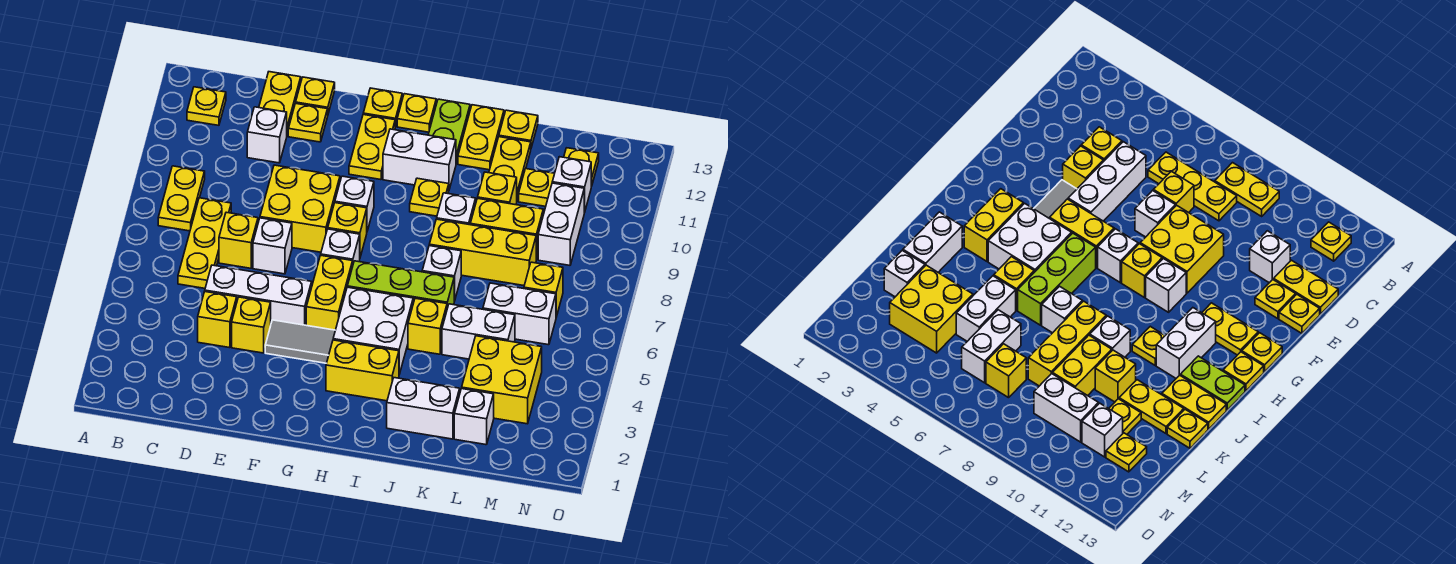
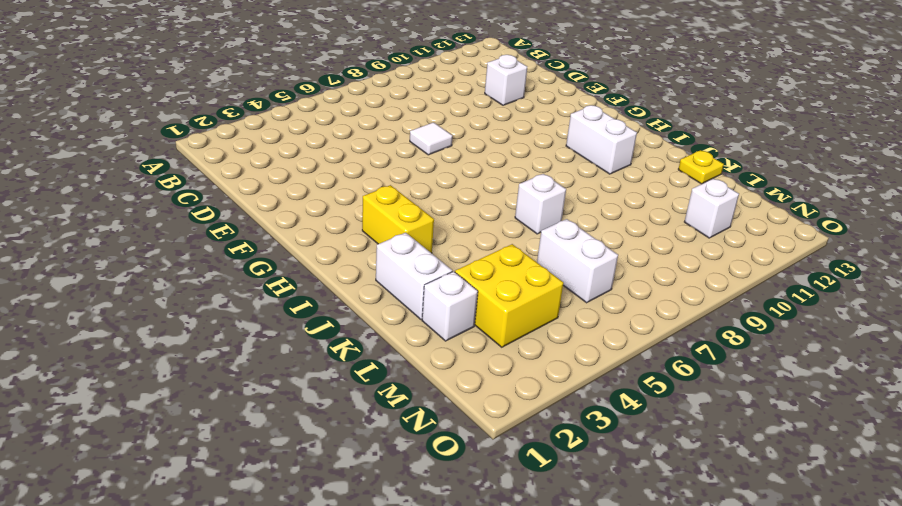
white 1x1 tile [410,122,453,155] -> white 1x1 brick [253,218,292,274]
none -> yellow 1x2 plate [158,166,205,231]
none -> yellow 1x1 plate [187,87,226,125]
none -> yellow 1x3 plate [178,198,231,288]
none -> yellow 1x1 brick [198,292,237,348]

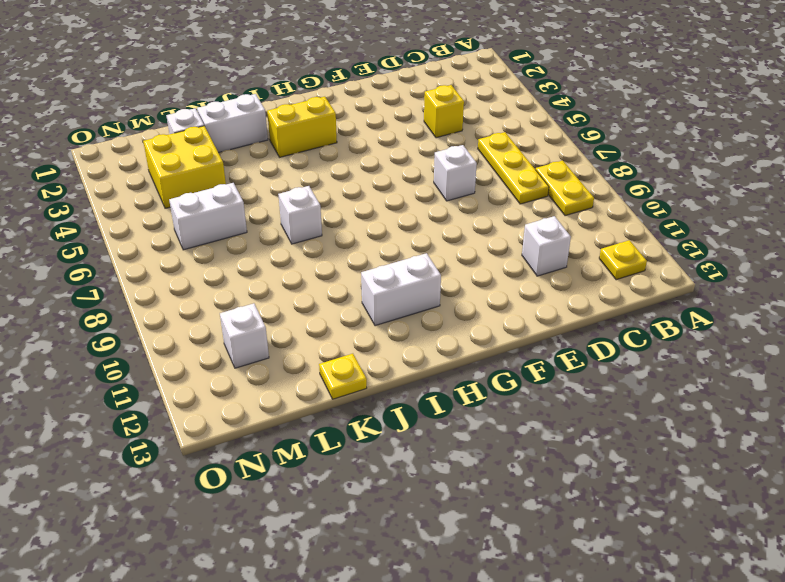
none -> white 1x3 brick [205,265,312,325]
none -> yellow 1x1 brick [219,212,258,268]
none -> yellow 1x2 plate [259,72,301,134]
none -> yellow 1x1 brick [232,297,271,353]

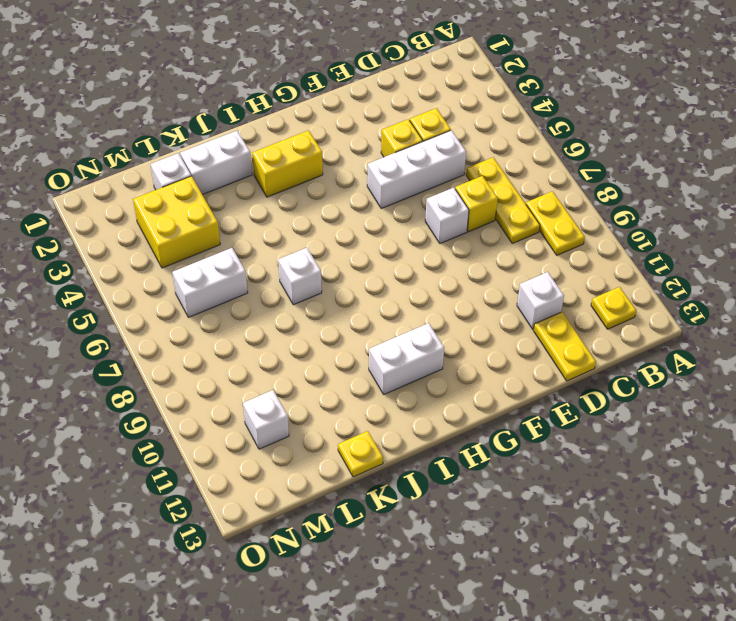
none -> yellow 2x2 brick [260,165,340,252]
none -> yellow 1x1 plate [288,103,328,142]
none -> yellow 1x1 plate [296,77,335,113]
none -> grey 1x2 tile [265,320,335,363]

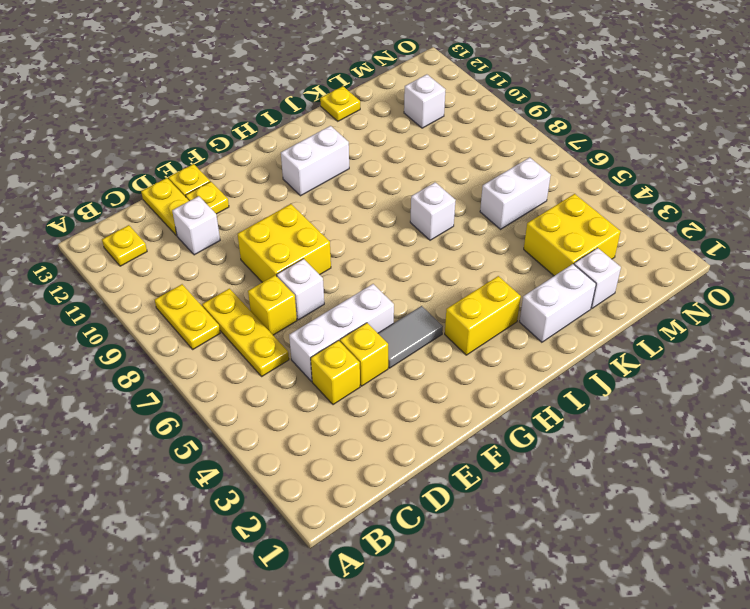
none -> yellow 1x2 brick [306,255,353,330]
none -> white 1x1 brick [321,229,360,263]
none -> yellow 1x1 brick [328,203,367,257]
none -> white 1x1 brick [335,176,374,231]

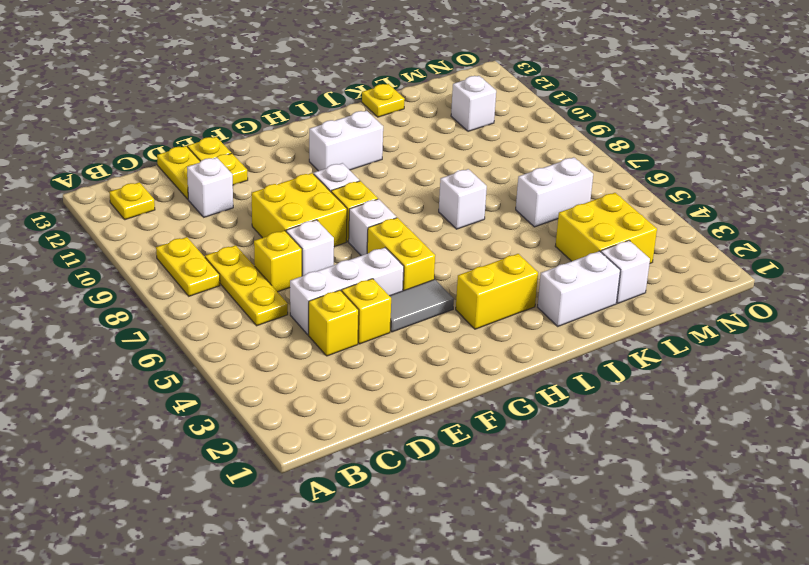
none -> yellow 1x2 plate [349,115,395,180]
none -> yellow 1x1 plate [363,88,402,127]
none -> white 2x2 brick [333,287,413,374]
none -> lime 1x3 brick [347,261,454,308]

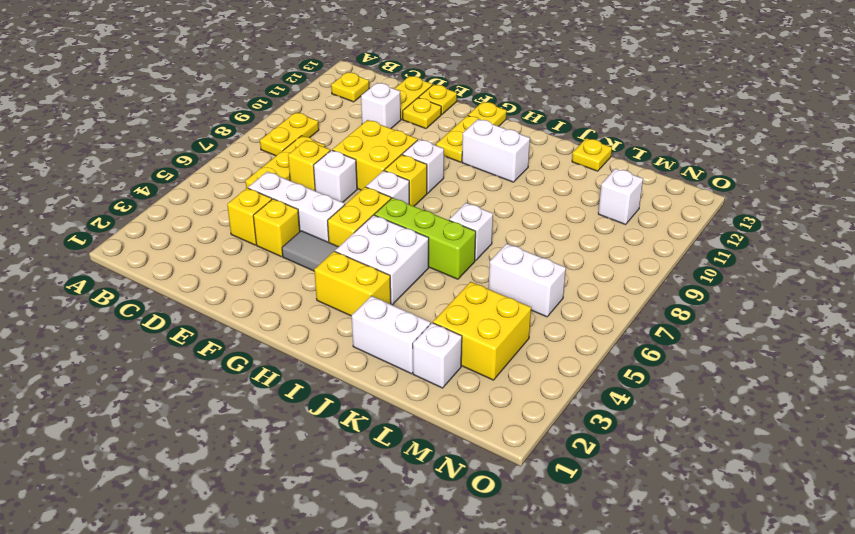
none -> yellow 1x1 plate [397,94,436,132]
none -> yellow 1x1 plate [410,178,449,216]
none -> lime 1x2 plate [428,99,470,163]
none -> yellow 1x1 brick [408,298,447,354]

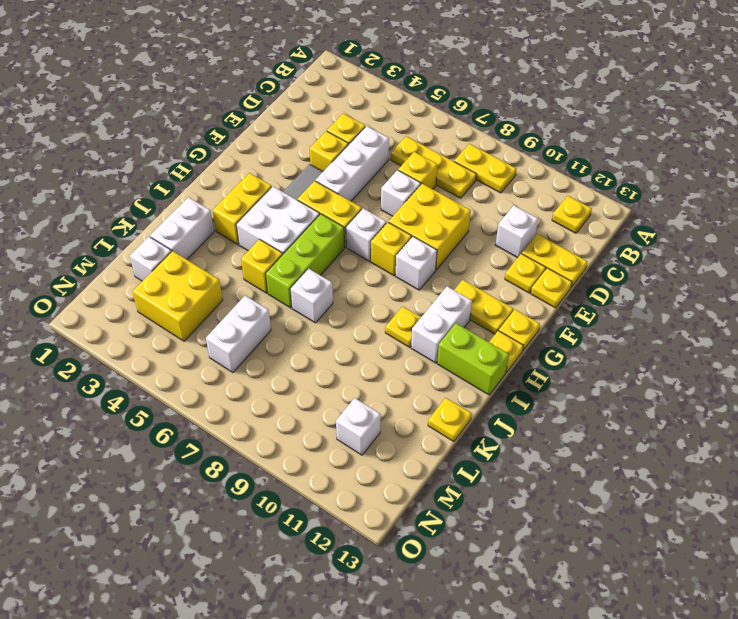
lime 1x2 brick [437,323,509,395] -> lime 1x2 plate [428,99,470,163]
none -> yellow 1x3 brick [429,219,536,285]
none -> white 1x1 brick [437,193,476,225]
none -> yellow 1x2 plate [458,105,504,170]
none -> white 1x2 brick [442,304,515,359]

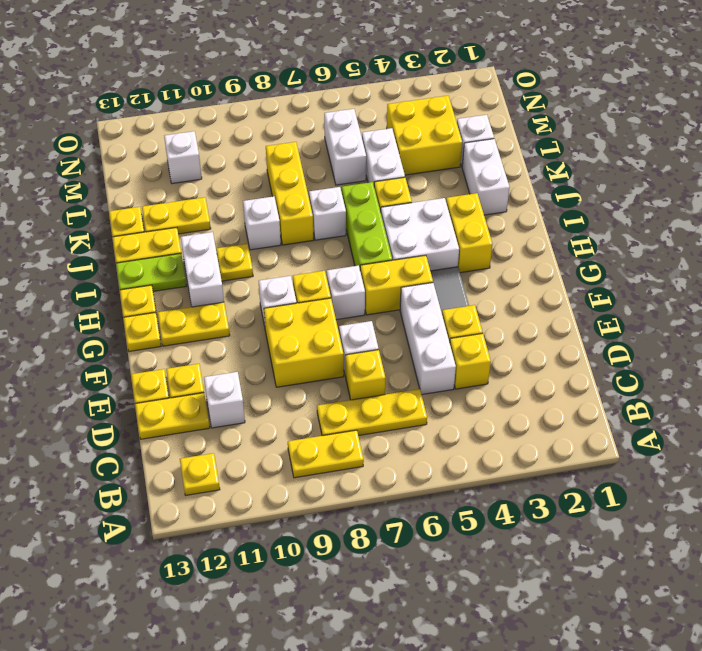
none -> yellow 1x2 brick [470,198,543,260]
none -> yellow 1x1 brick [478,172,517,205]
none -> yellow 1x1 plate [519,169,555,206]
none -> yellow 1x1 brick [524,262,563,317]

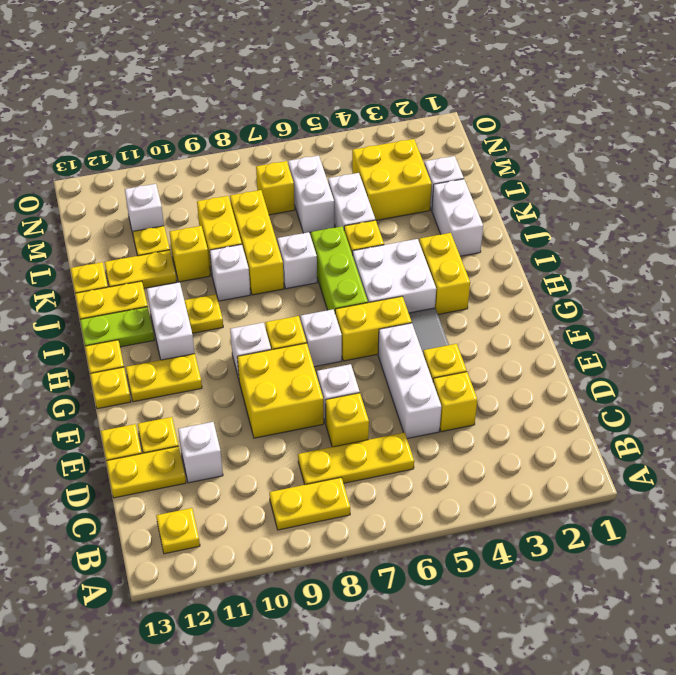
none -> white 1x2 brick [538,183,584,265]
none -> yellow 1x1 plate [564,148,599,186]

